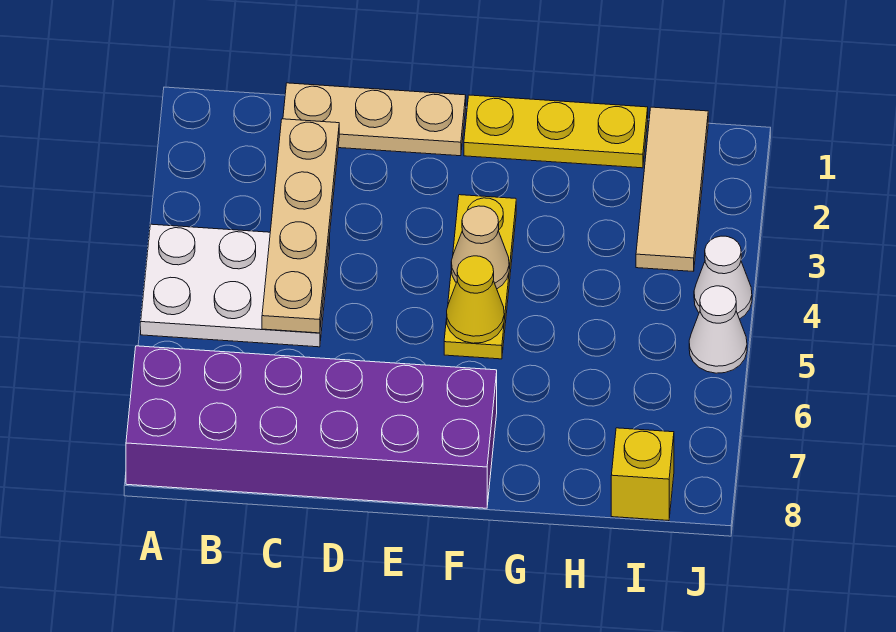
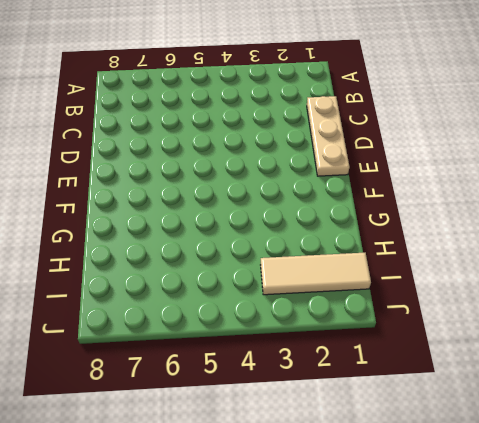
none -> white 2x3 plate [141,224,330,347]
none -> purple 2x6 brick [126,346,497,508]
none -> yellow 1x3 plate [464,95,648,168]

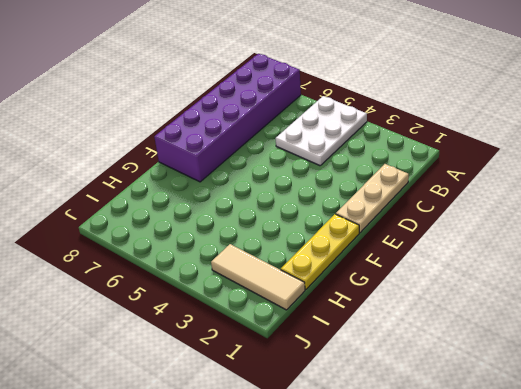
none -> yellow 1x3 plate [444,195,516,359]
none -> yellow 1x1 brick [611,428,674,521]
none -> white 1x1 cone [694,236,752,319]

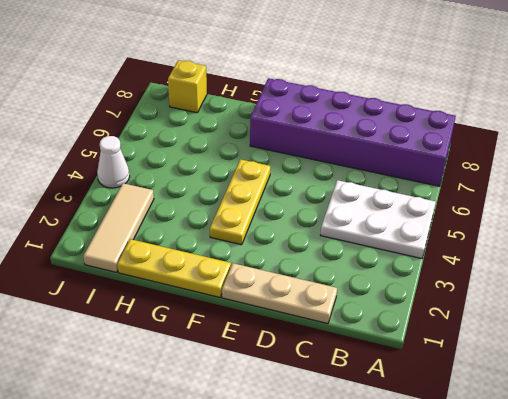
none -> white 1x1 cone [689,286,747,373]
none -> tan 1x4 plate [262,119,339,333]
none -> tan 1x1 cone [451,206,509,289]

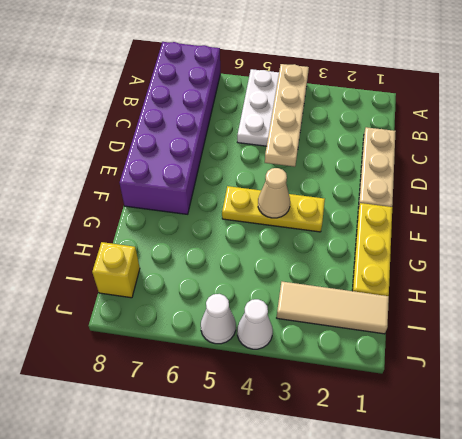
tan 1x4 plate [265,64,309,167] -> tan 1x4 plate turned to [262,119,339,333]
none -> yellow 1x1 cone [447,256,504,343]

